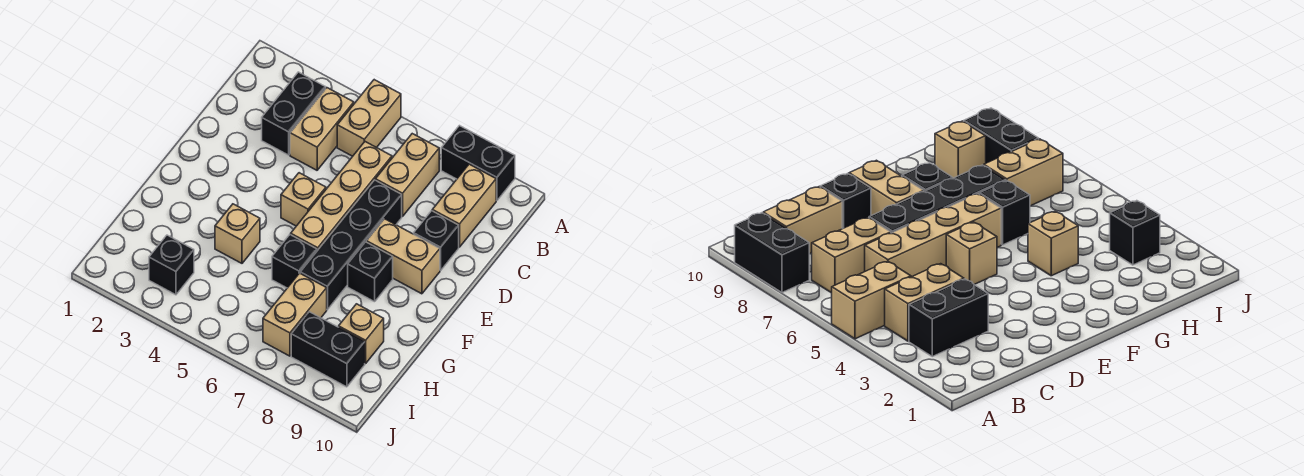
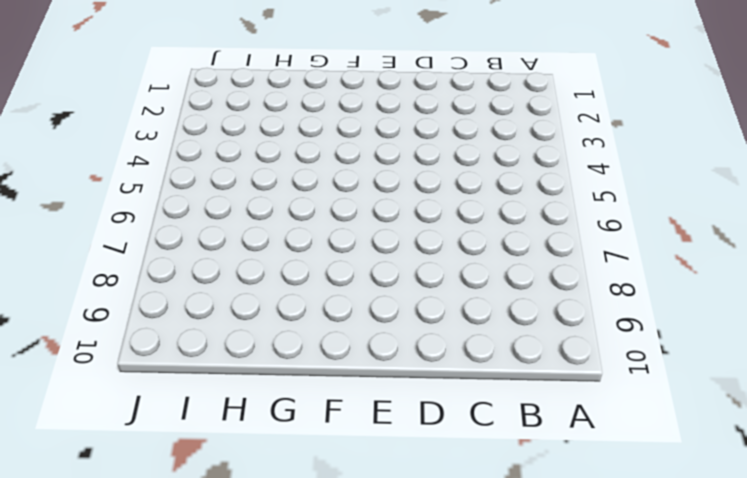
none -> tan 1x2 brick [337,80,401,156]
none -> black 1x2 brick [441,126,515,201]
none -> black 1x2 brick [262,72,325,155]

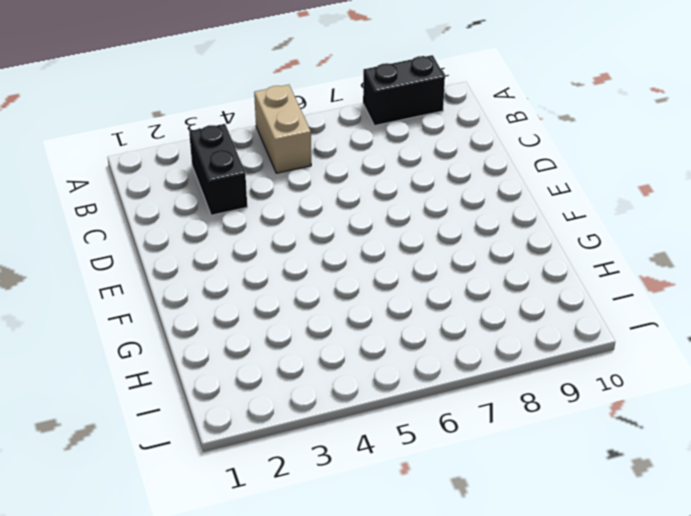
none -> tan 1x2 brick [290,88,354,170]
none -> tan 1x2 brick [375,134,439,217]
none -> tan 1x2 brick [432,164,496,247]

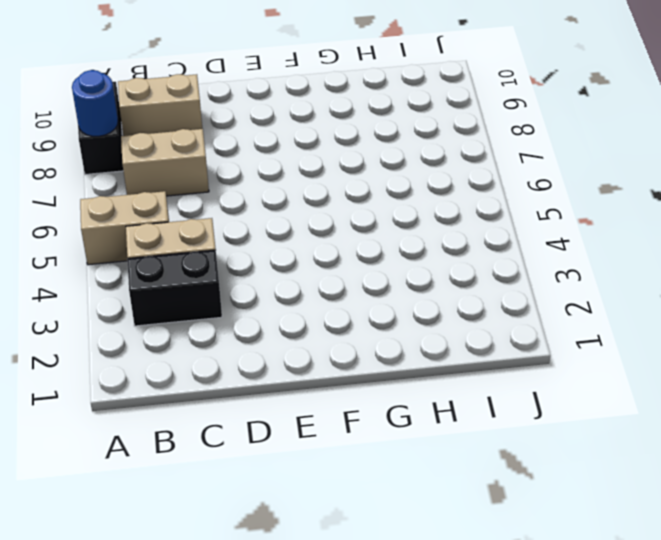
blue 1x1 round brick [72,70,118,136] -> none
none -> tan 1x4 brick [291,142,392,251]
none -> black 1x4 brick [300,180,402,310]
none -> black 1x1 brick [414,211,459,270]

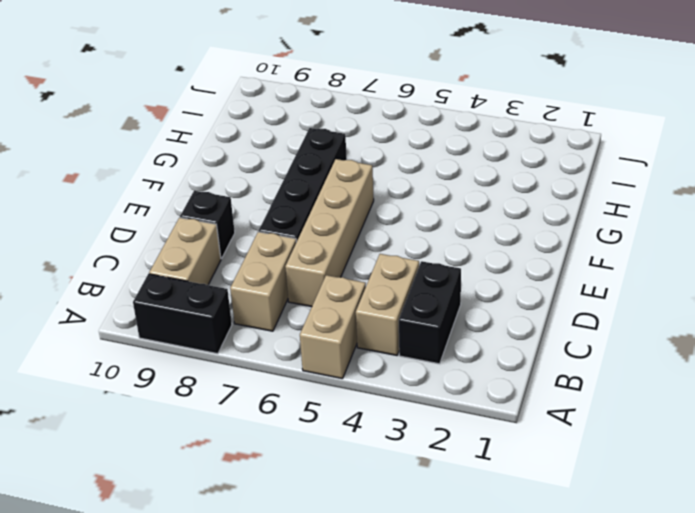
none -> tan 1x1 brick [281,173,326,226]
none -> tan 1x2 brick [366,219,440,294]
none -> black 1x1 brick [348,242,393,302]

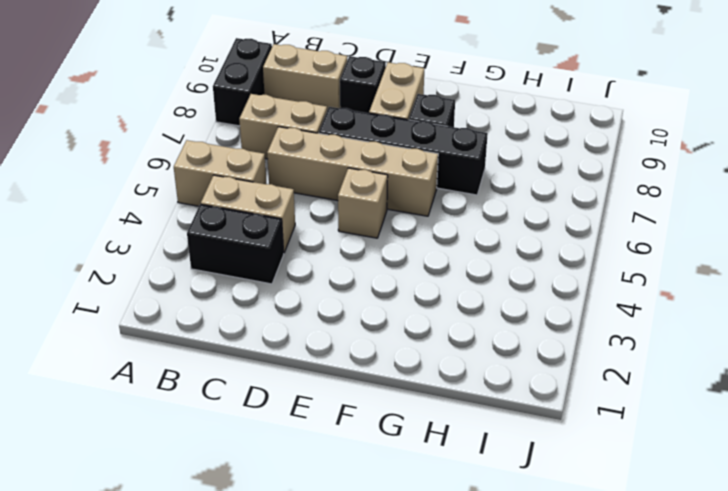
none -> tan 1x1 brick [215,204,260,263]
none -> black 1x1 brick [272,235,317,288]
none -> tan 1x2 brick [263,273,327,356]

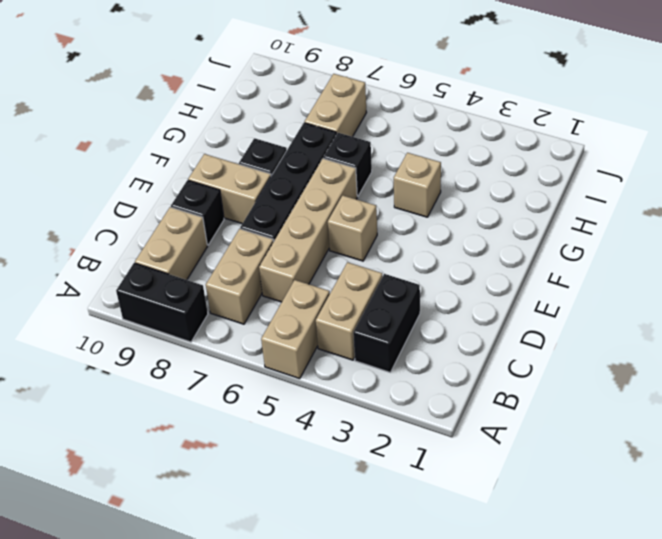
none -> tan 1x1 brick [339,304,384,364]
none -> black 1x1 brick [149,235,194,295]
none -> black 1x2 brick [291,312,365,387]

